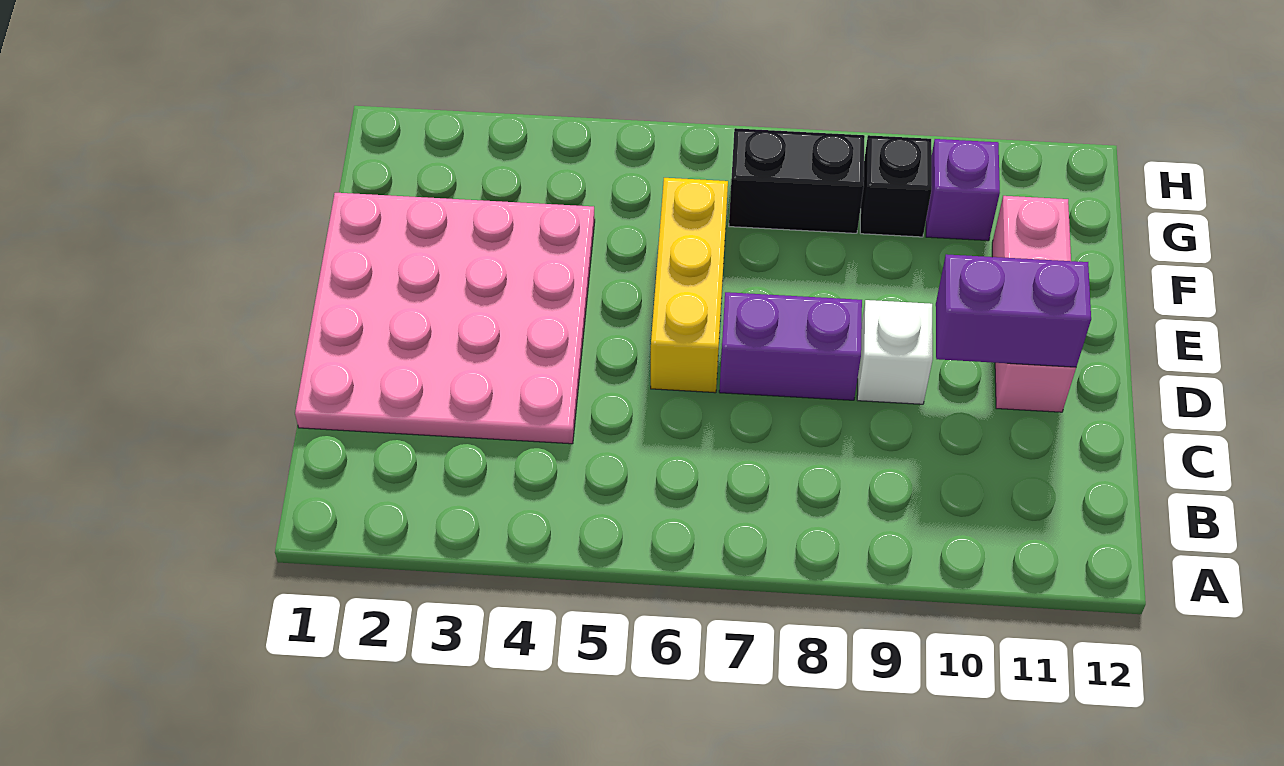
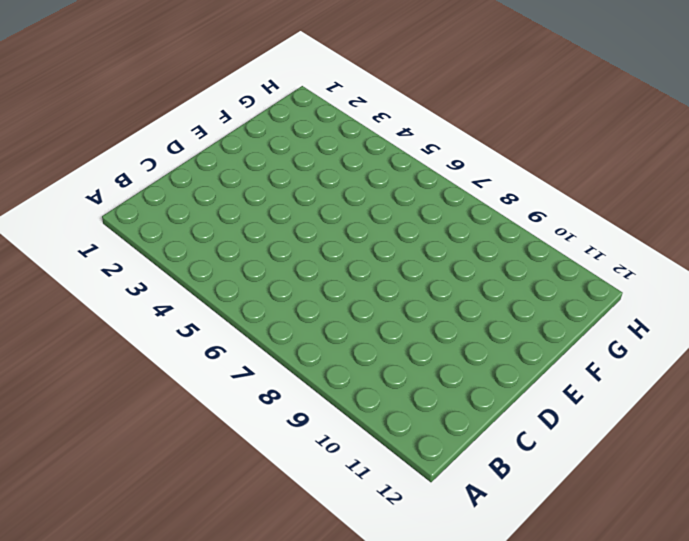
none -> pink 4x4 plate [295,193,595,444]
none -> yellow 1x3 brick [651,178,728,393]

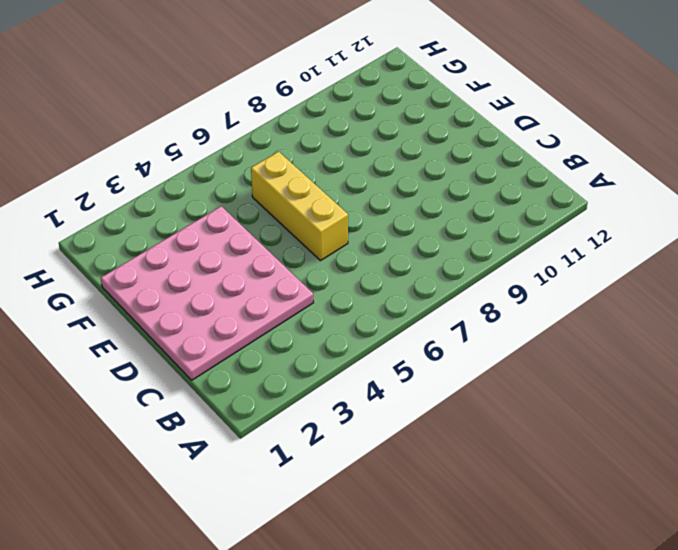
none -> purple 1x2 brick [719,292,862,400]
none -> white 1x1 brick [857,300,933,404]

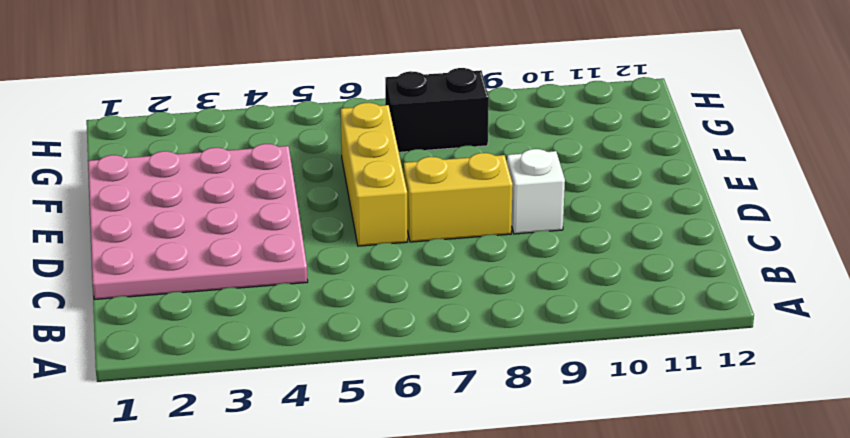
yellow 1x2 brick [404,153,513,242] -> purple 1x2 brick [719,292,862,400]
none -> pink 1x3 brick [992,196,1076,412]
none -> black 1x1 brick [860,135,932,237]

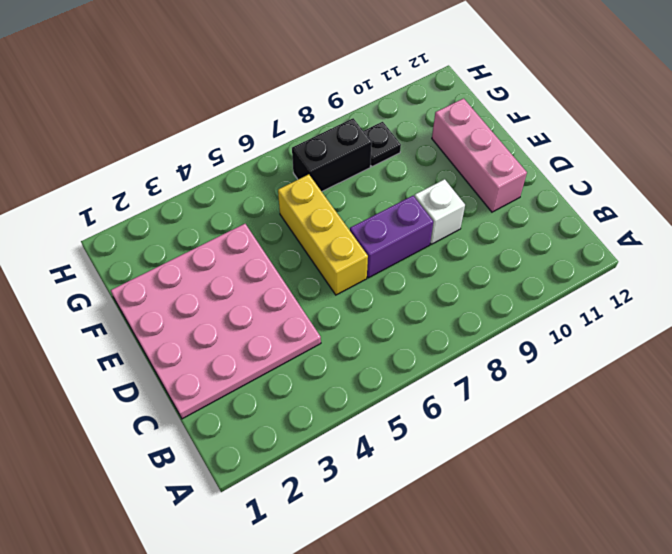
black 1x1 plate [364,122,401,167] -> black 1x1 brick [860,135,932,237]
none -> purple 1x1 brick [926,139,1000,241]
none -> purple 1x2 brick [936,254,1091,367]

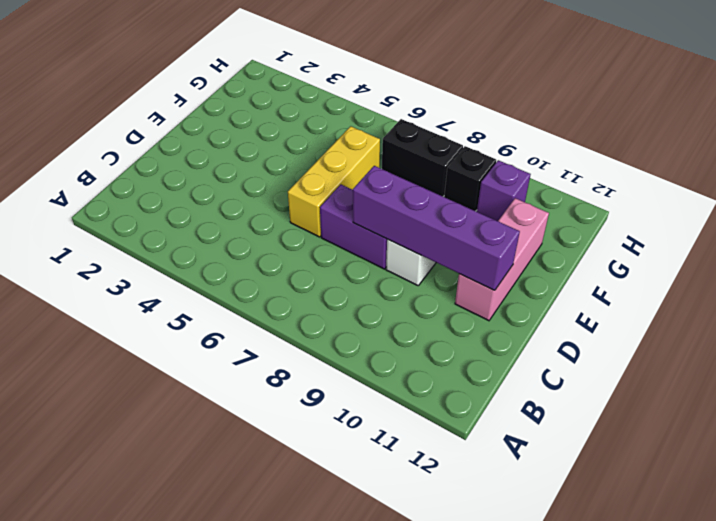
purple 1x4 brick [353,166,520,290] -> purple 1x2 brick [936,254,1091,367]
none -> pink 4x4 plate [295,193,595,444]

